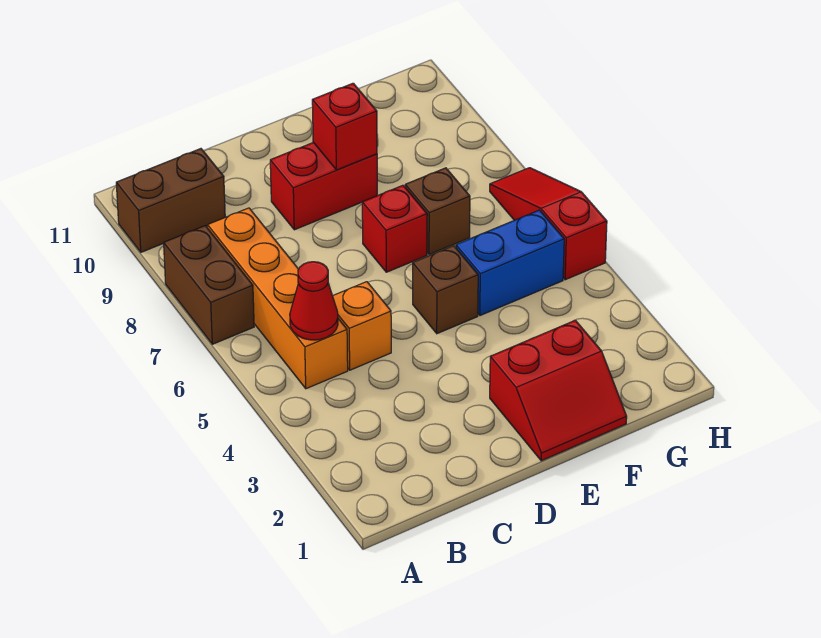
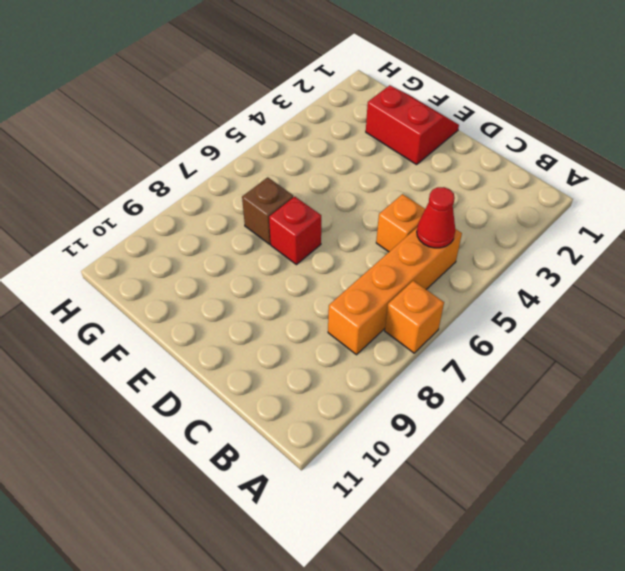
orange 1x1 brick [385,281,444,353] -> brown 1x2 brick [164,226,254,344]
none -> brown 1x2 brick [116,149,225,252]
none -> red 1x2 brick [270,142,377,230]
none -> brown 1x1 brick [413,246,478,334]

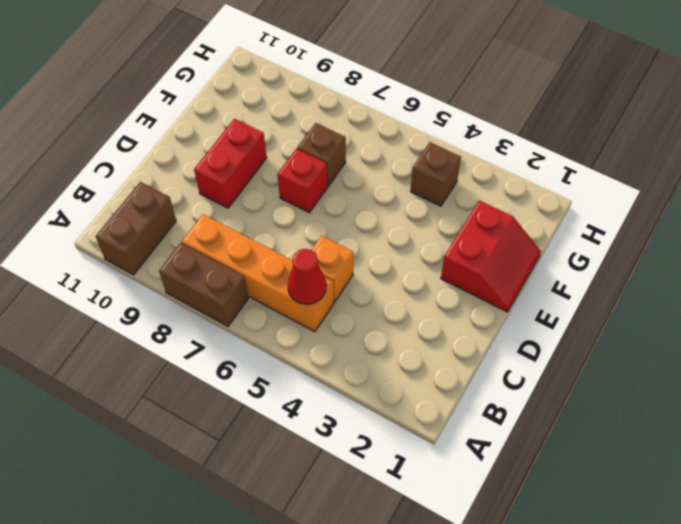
brown 1x1 brick [411,142,461,206] -> brown 1x1 brick moved to [413,246,478,334]
none -> blue 1x2 brick [456,210,564,315]
none -> red 1x3 slope [490,168,607,280]
none -> red 1x1 brick [312,83,377,170]

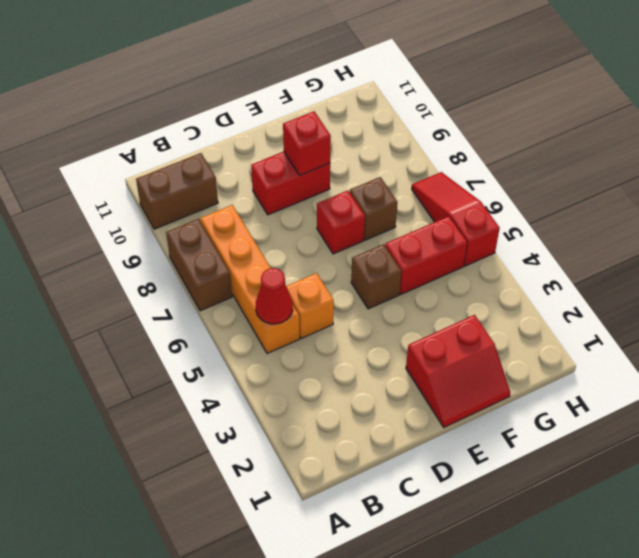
red 1x2 brick [385,216,467,294] -> blue 1x2 brick [456,210,564,315]

